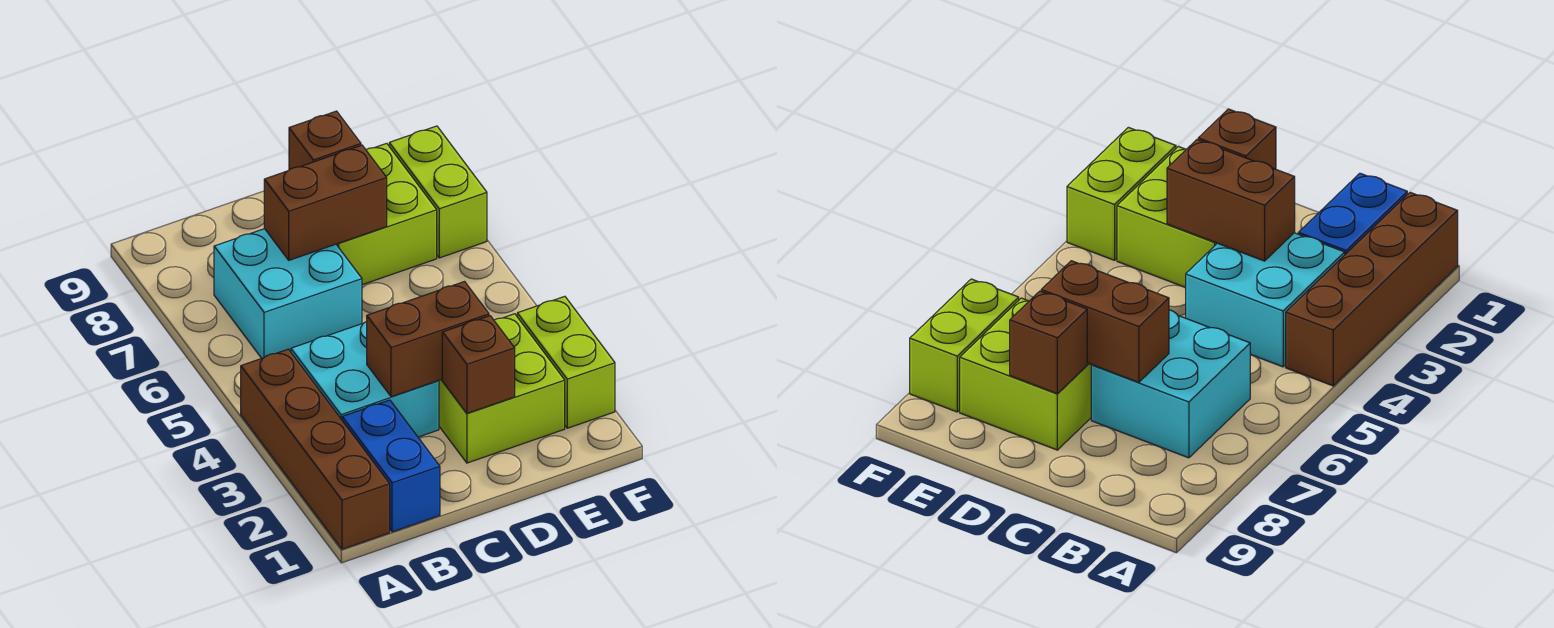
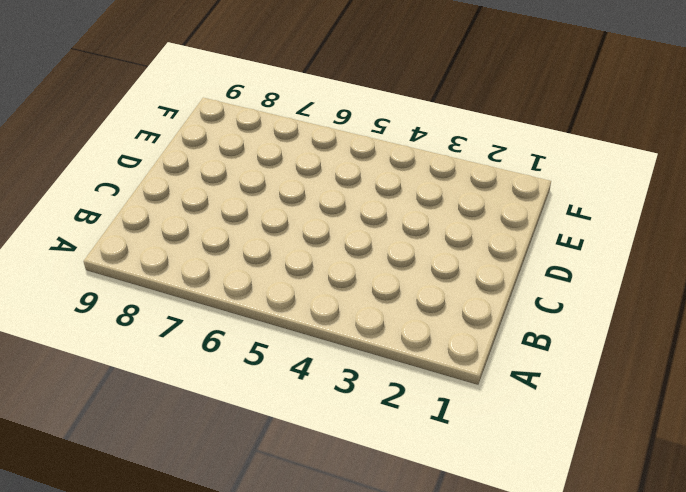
none -> brown 1x4 brick [241,349,390,549]
none -> blue 1x2 brick [342,400,440,532]
none -> cyan 2x2 brick [291,321,439,437]

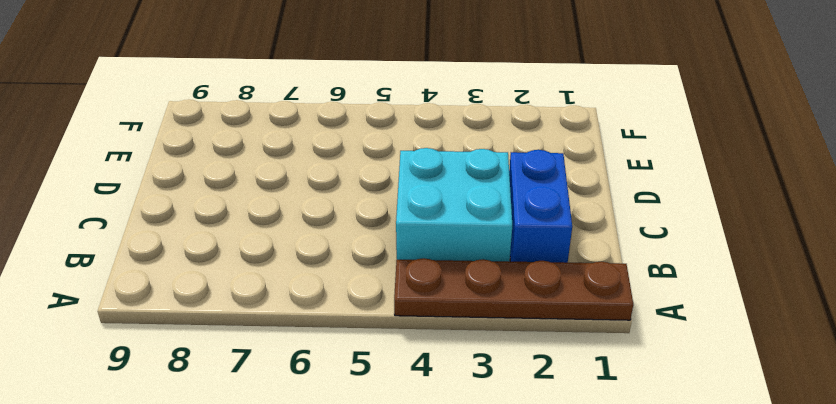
brown 1x4 plate [394,258,633,320] -> brown 1x4 brick [241,349,390,549]
blue 1x2 brick [509,150,572,263] -> blue 1x2 brick turned to [342,400,440,532]
none -> cyan 2x2 brick [214,229,362,358]
none -> lime 2x2 brick [439,314,565,463]
none -> lime 2x2 brick [336,143,437,285]

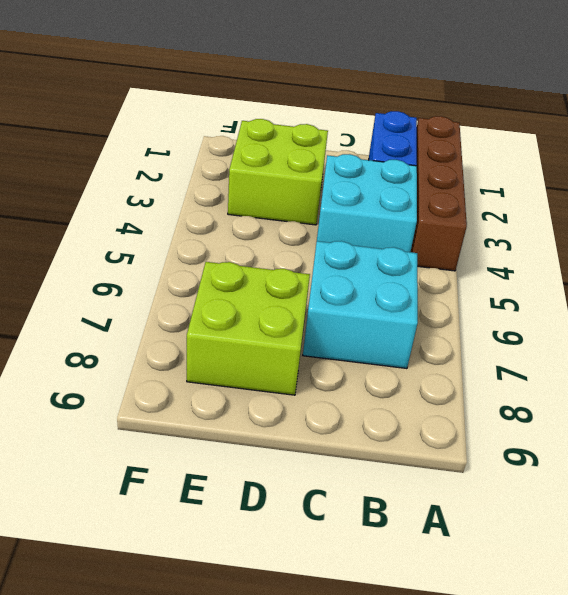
none -> lime 1x2 brick [517,296,615,428]
none -> lime 1x2 brick [389,126,487,258]
none -> brown 1x2 brick [367,282,489,397]

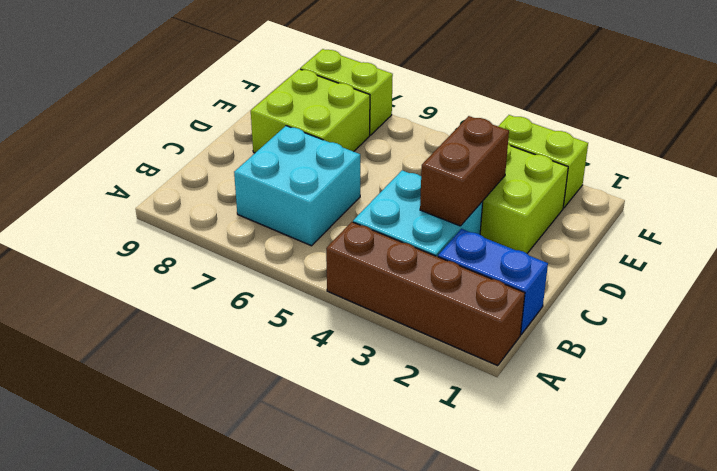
none -> brown 1x2 brick [264,145,387,260]
none -> brown 1x1 brick [442,316,515,413]
none -> brown 1x1 brick [289,111,361,170]

